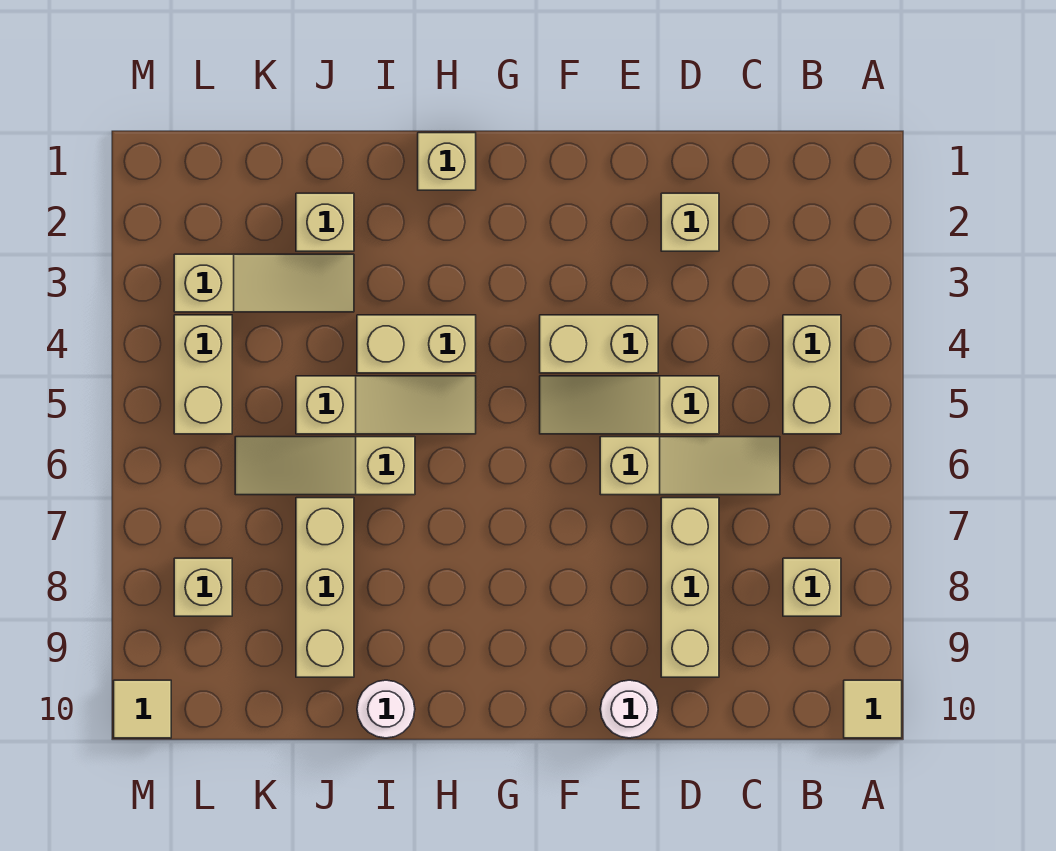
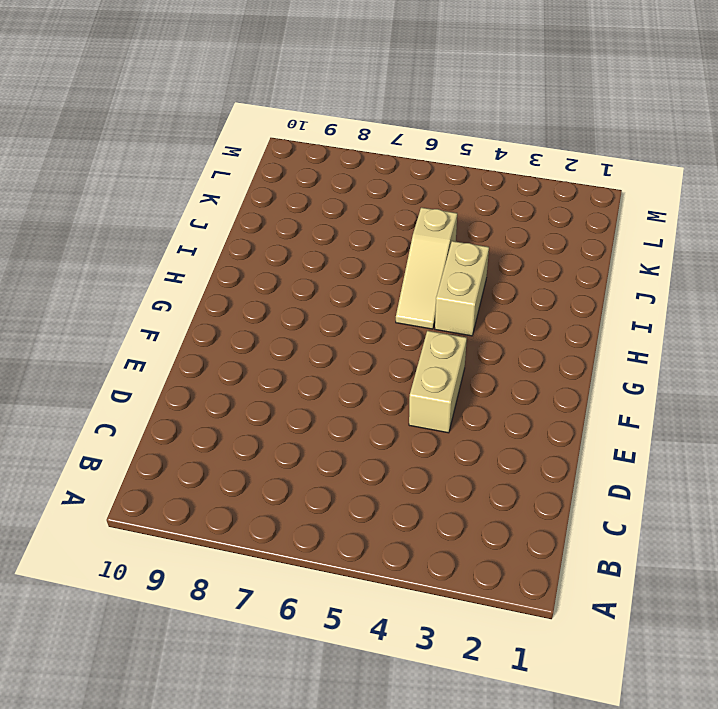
none -> tan 1x1 tile [844,680,902,738]
none -> tan 1x2 brick [783,315,841,434]
none -> tan 1x1 brick [783,558,841,616]

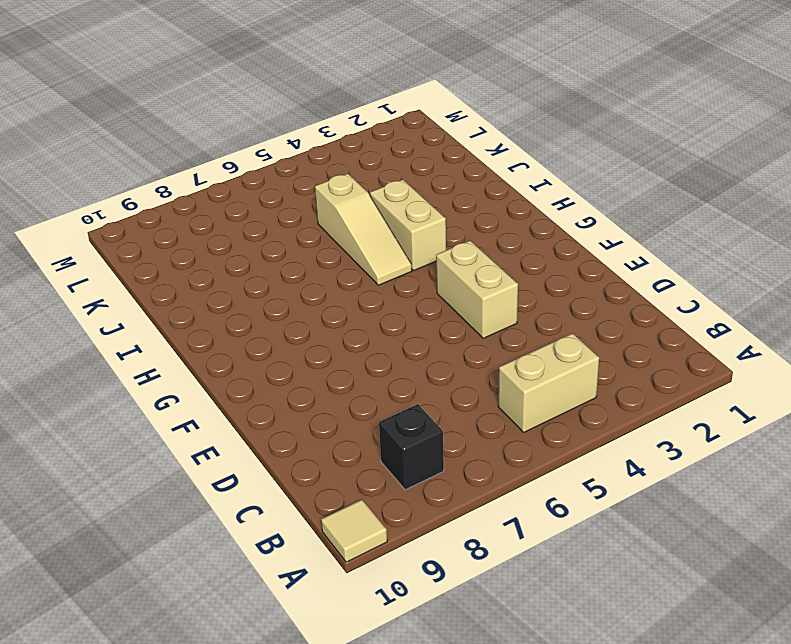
black 1x1 brick [379,404,444,490] -> tan 1x1 brick [783,558,841,616]
none -> tan 1x3 slope [600,437,780,495]
none -> tan 1x1 brick [661,193,719,251]
none -> tan 1x3 slope [540,376,719,434]

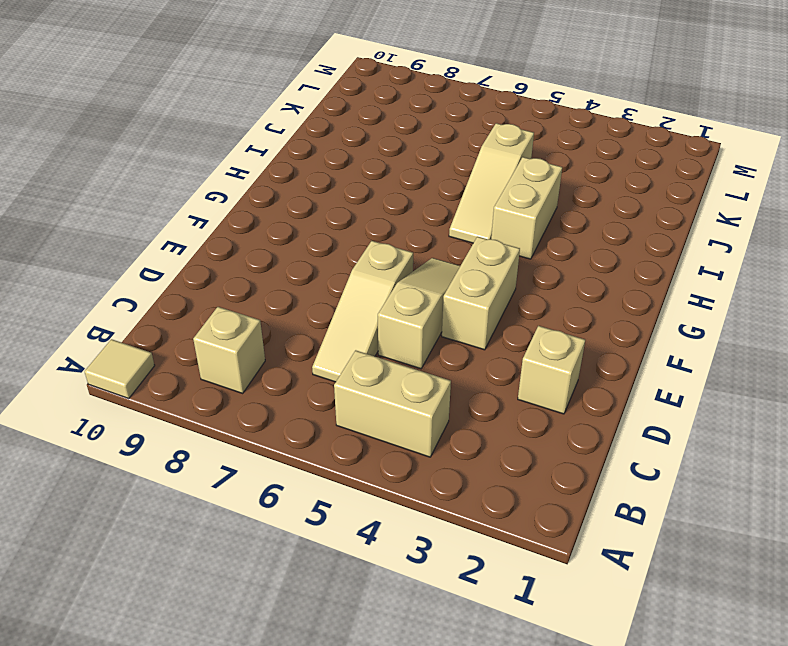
none -> tan 1x3 brick [661,498,719,677]
none -> white 1x1 round brick [600,680,658,738]
none -> tan 1x1 brick [418,133,476,190]

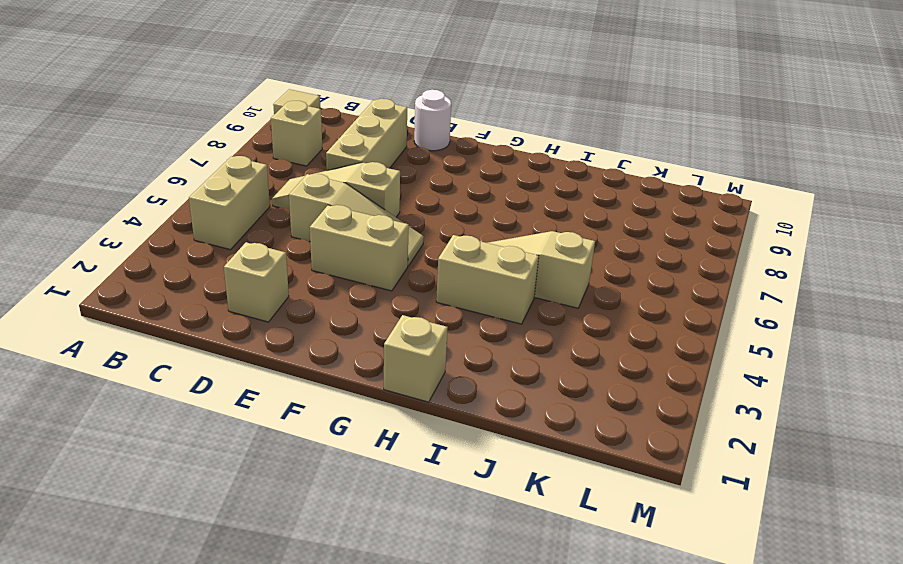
none -> tan 1x3 slope [235,437,415,495]
none -> white 1x1 round brick [357,680,415,738]
none -> tan 1x1 brick [296,193,354,251]

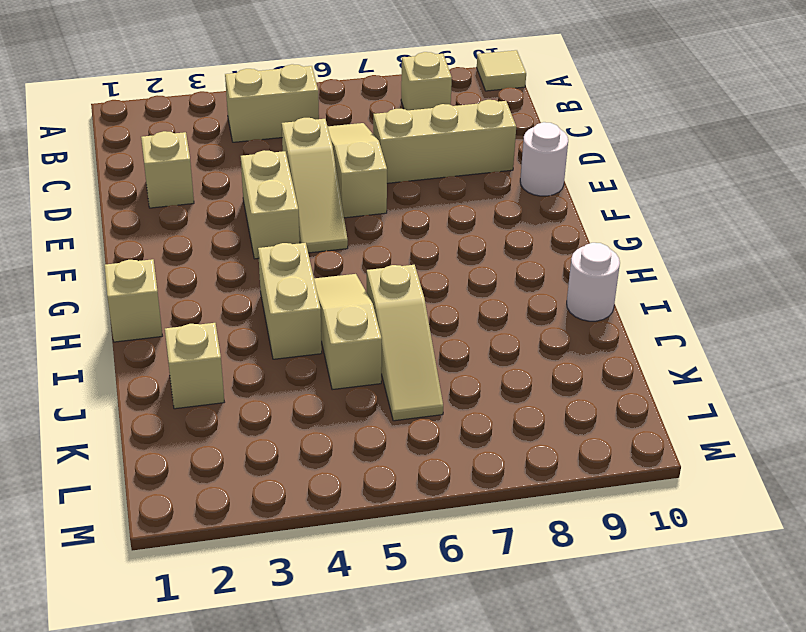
none -> tan 1x3 slope [174,254,354,312]
none -> tan 1x3 brick [296,498,354,677]
none -> tan 1x2 brick [174,315,232,434]

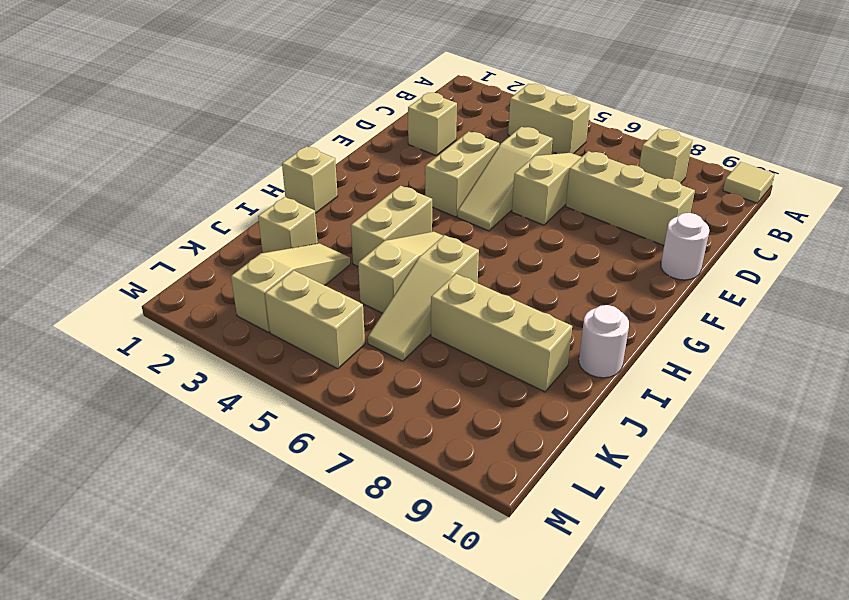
none -> tan 1x1 brick [174,558,232,616]
none -> tan 1x1 tile [114,680,171,738]

